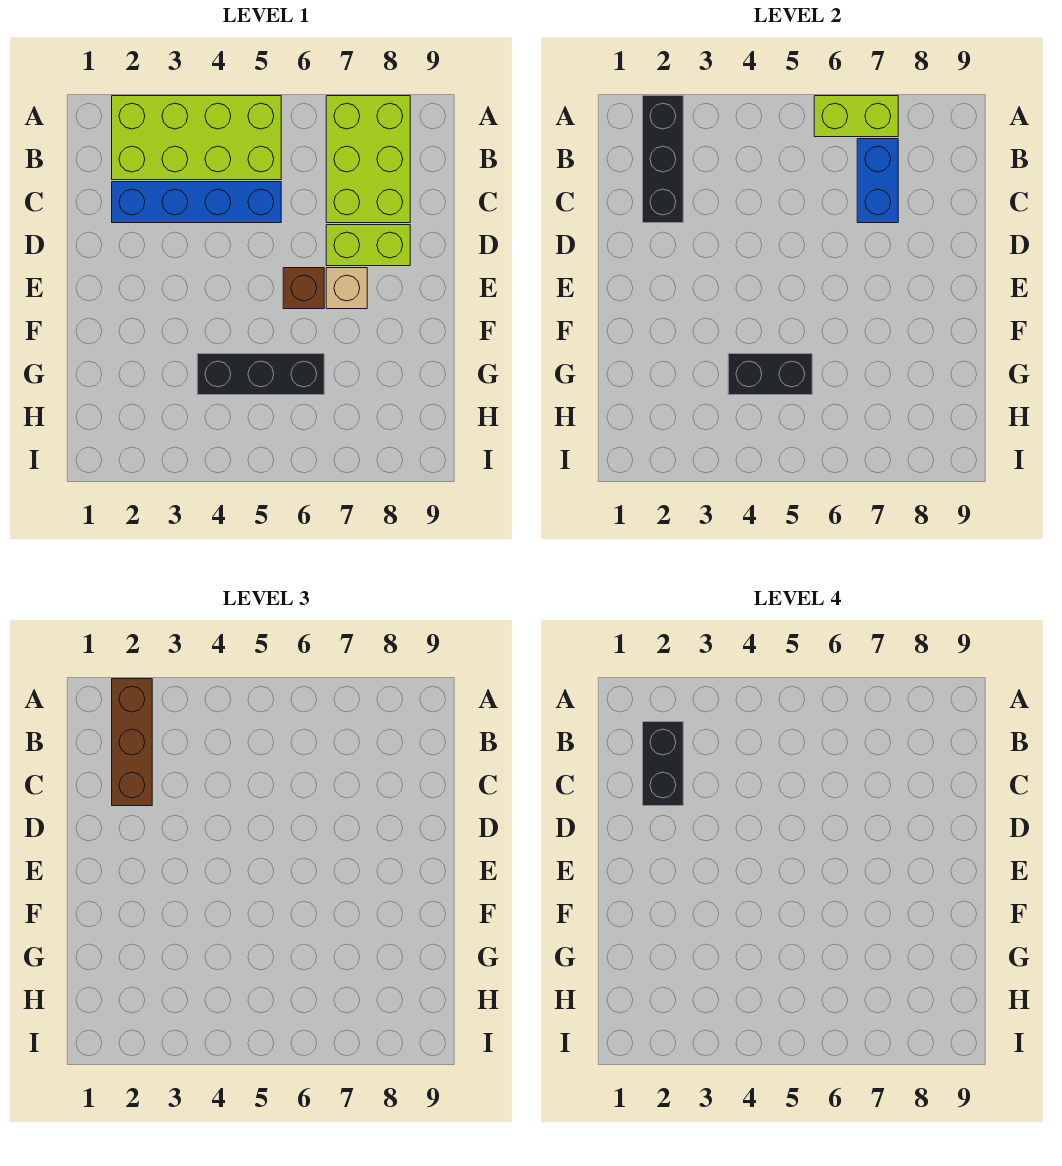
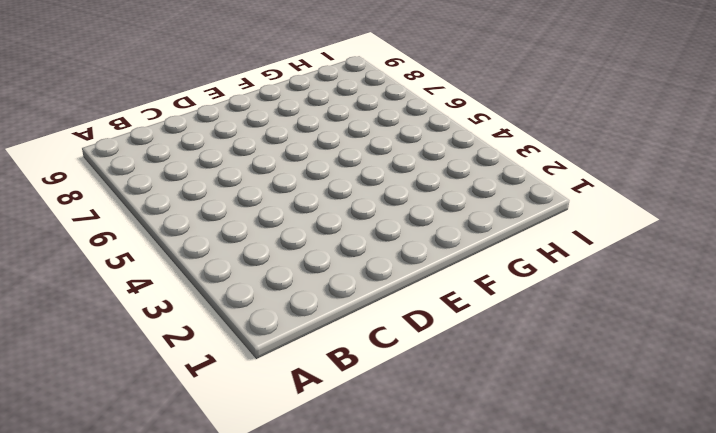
none -> lime 2x4 brick [112,96,281,180]
none -> lime 2x3 brick [326,96,410,223]
none -> blue 1x4 brick [112,182,281,223]

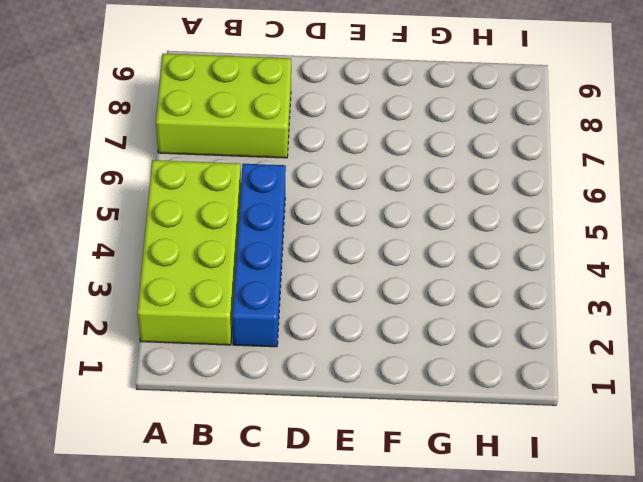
none -> lime 1x2 brick [326,225,410,266]
none -> brown 1x1 brick [283,268,324,309]
none -> tan 1x1 brick [326,268,367,309]

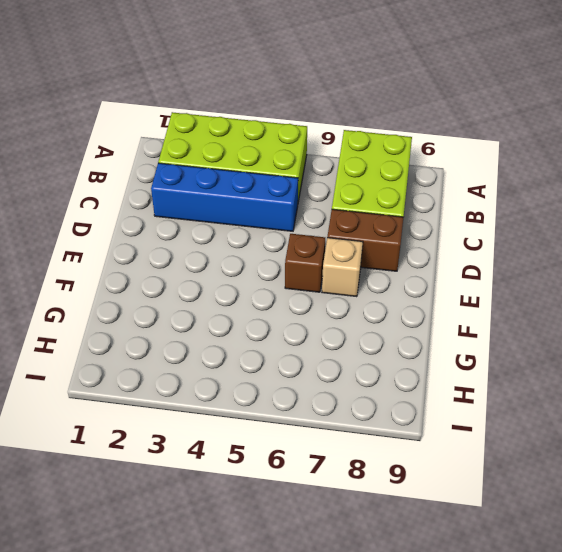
brown 1x2 brick [327,209,403,271] -> lime 1x2 brick [326,225,410,266]
none -> black 1x3 brick [197,354,324,395]
none -> black 1x3 brick [643,96,683,223]
none -> lime 1x2 brick [814,96,898,137]

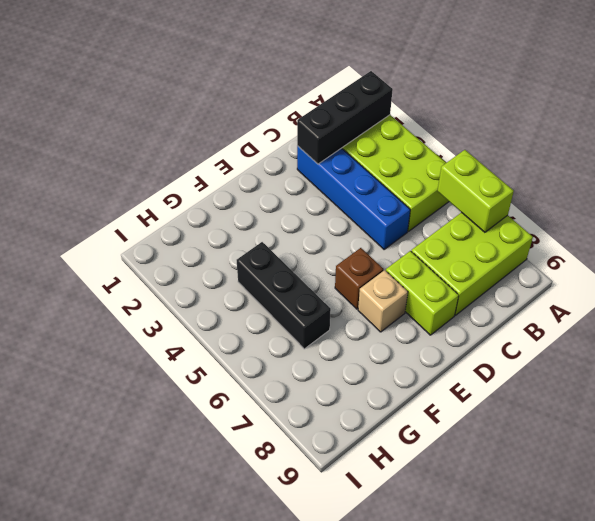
none -> blue 1x2 brick [857,139,898,223]
none -> black 1x2 brick [728,354,812,395]
none -> brown 1x3 brick [112,679,152,806]

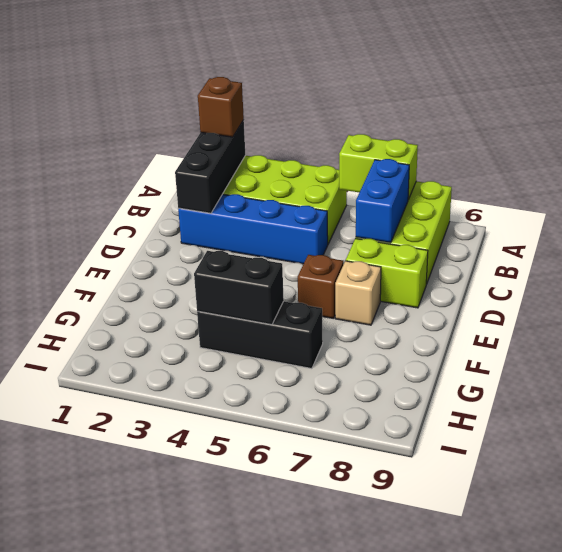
brown 1x1 brick [198,77,244,137] -> brown 1x3 brick [112,679,152,806]
none -> black 1x2 brick [643,722,683,806]

